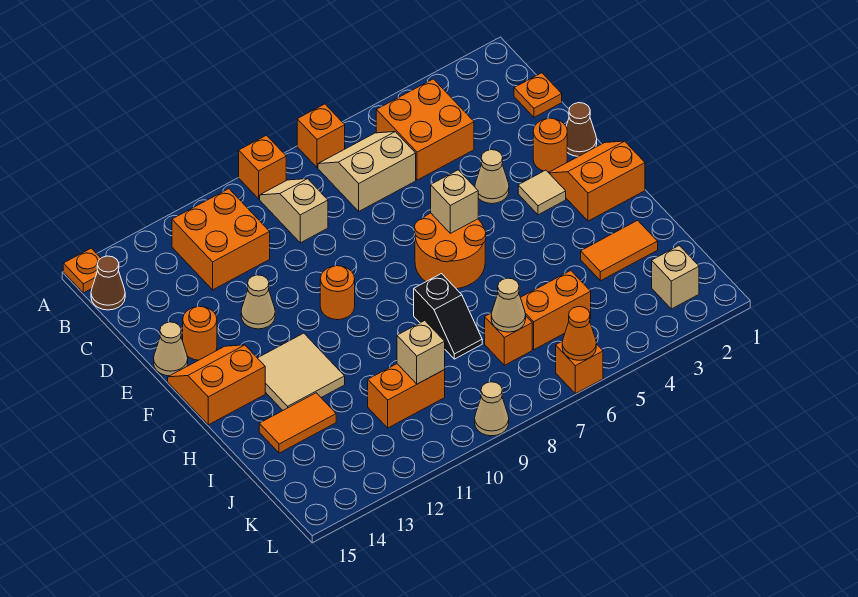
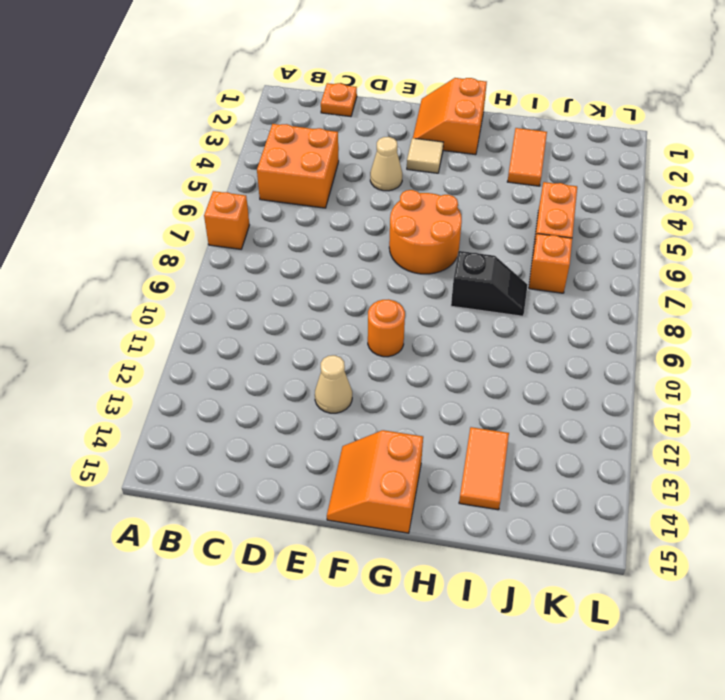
none -> orange 1x1 brick [239,135,286,199]
none -> orange 1x1 plate [63,248,101,293]
none -> tan 2x2 slope [318,132,416,211]
none -> tan 1x2 slope [260,179,328,243]

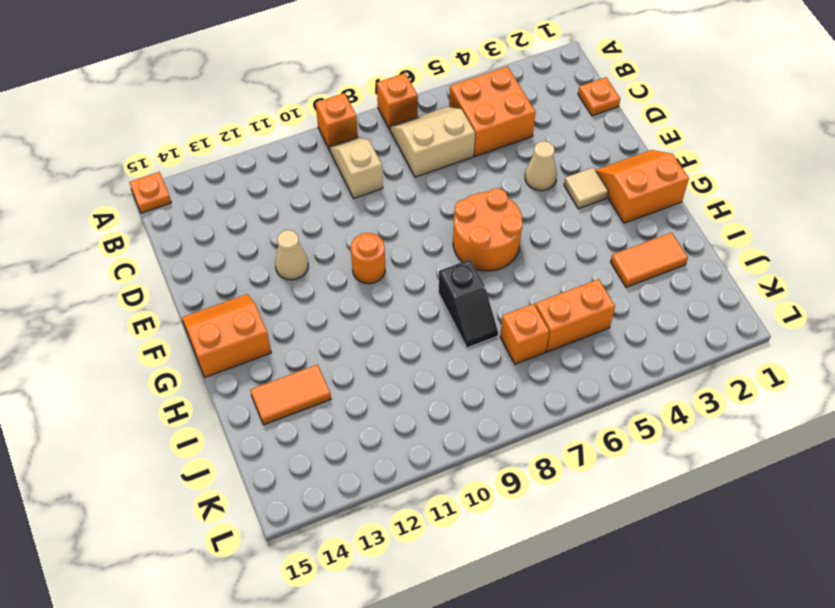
none -> orange 2x2 brick [172,189,270,290]
none -> brown 1x1 cone [91,256,125,310]
none -> brown 1x1 cone [566,103,597,156]
none -> orange 1x1 round brick [533,118,567,172]

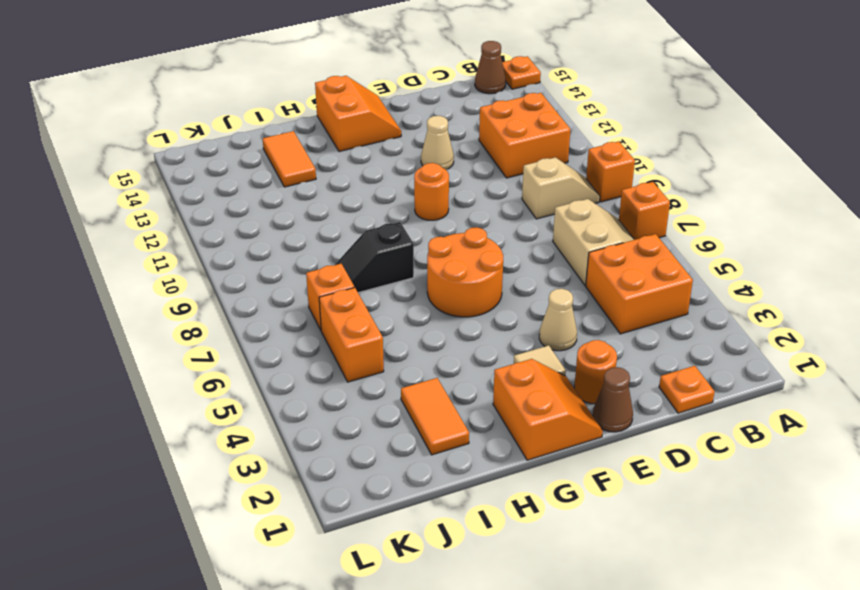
none -> orange 1x1 round brick [183,306,217,360]
none -> tan 1x1 cone [154,322,188,376]
none -> tan 2x2 tile [258,333,345,410]
none -> orange 1x2 brick [368,364,445,428]

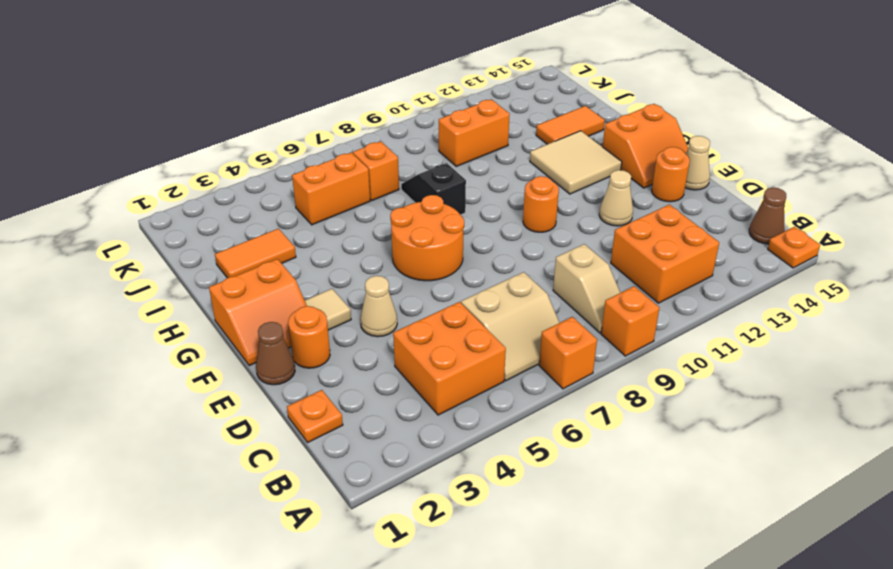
none -> tan 1x1 brick [652,246,699,309]
none -> orange 1x1 brick [556,341,603,394]
none -> tan 1x1 cone [475,382,509,436]
none -> tan 1x1 brick [431,170,478,233]

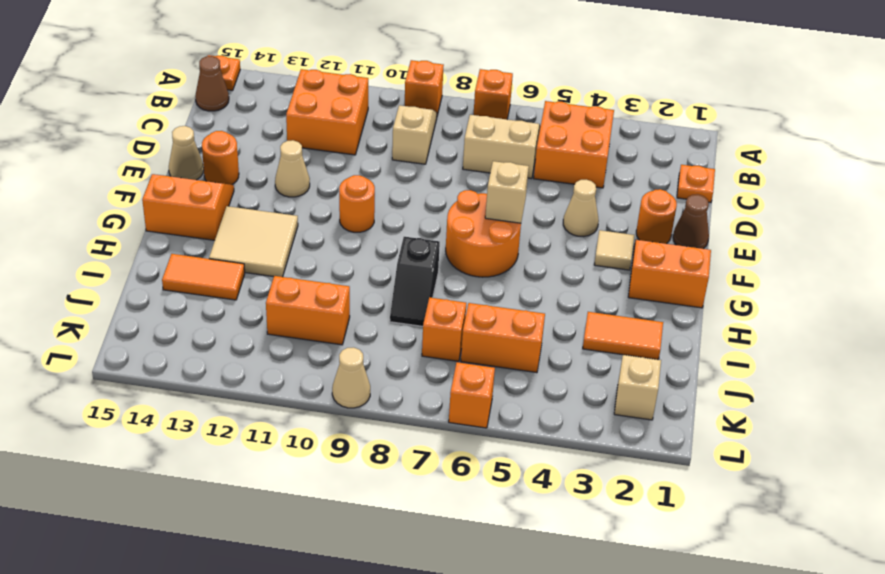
none -> tan 1x1 cone [491,278,526,332]
none -> tan 1x1 brick [397,321,445,384]
none -> orange 1x1 cone [562,307,596,360]

